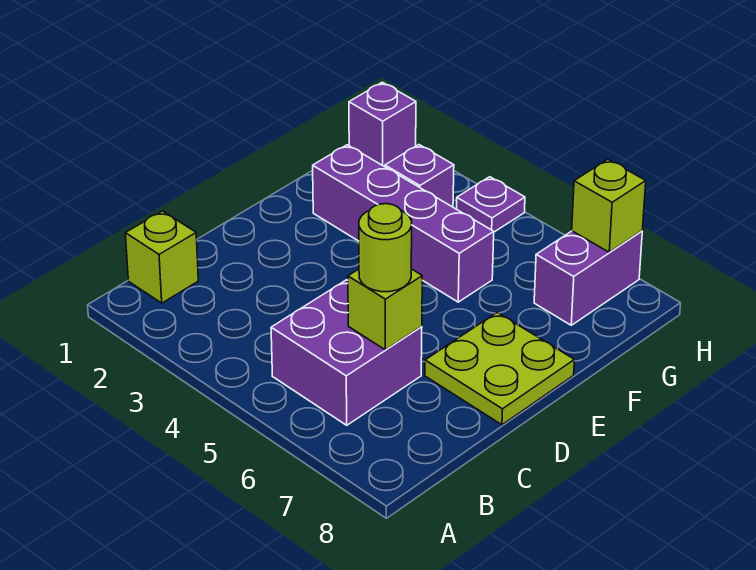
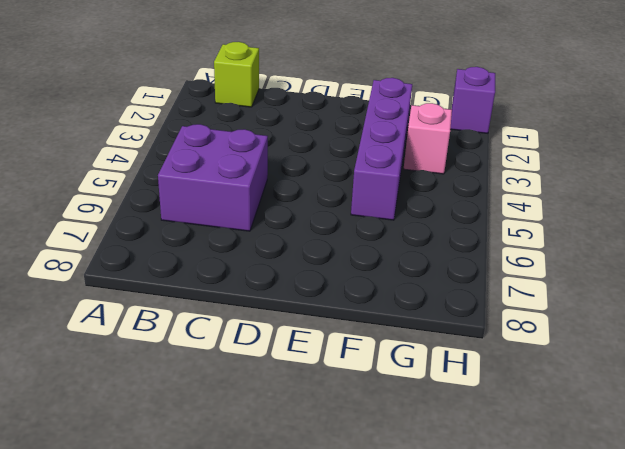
pink 1x1 brick [404,103,452,174] -> purple 1x1 brick [385,145,454,207]
none -> lime 2x2 plate [425,312,574,425]
none -> purple 1x2 brick [534,231,642,325]

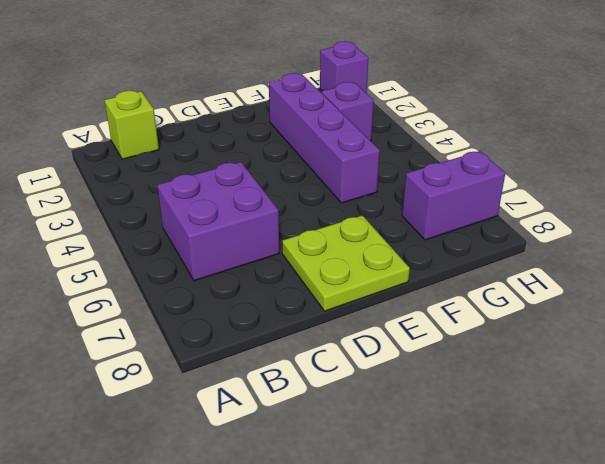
none -> purple 1x1 plate [457,177,525,232]
none -> lime 1x1 brick [348,269,422,350]

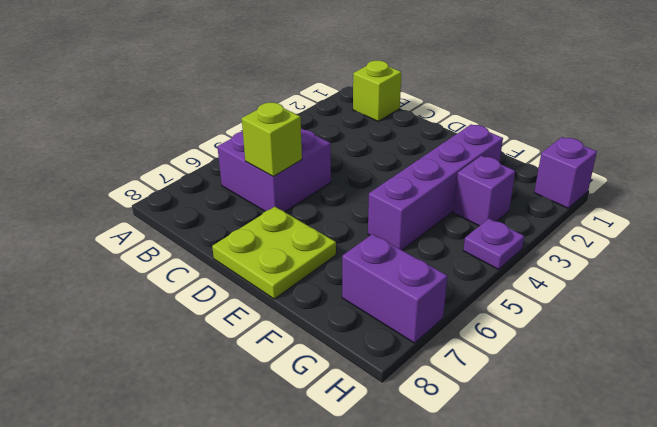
none -> lime 1x1 brick [572,159,646,252]
none -> lime 1x1 round brick [359,204,412,292]

